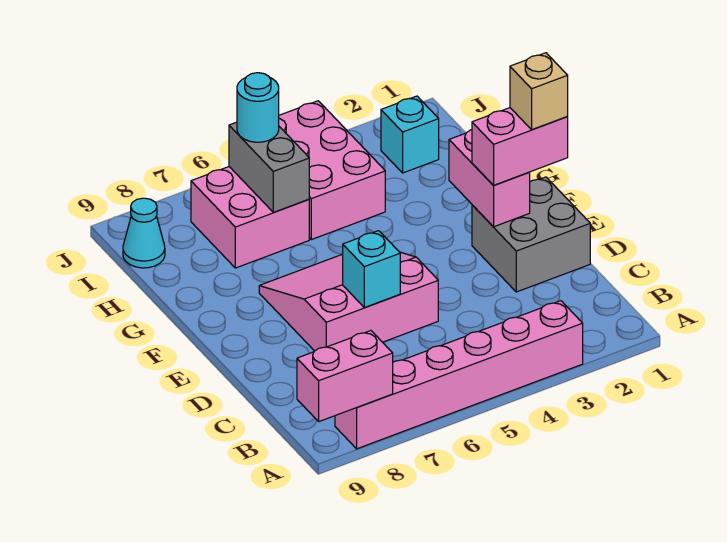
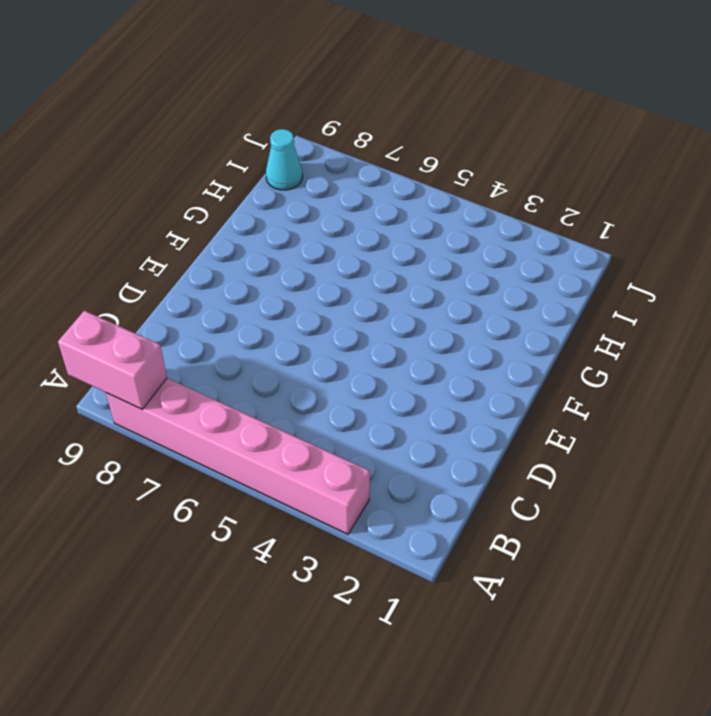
none -> grey 2x2 brick [472,177,590,292]
none -> pink 3x3 slope [259,252,438,351]
none -> pink 2x3 brick [279,101,385,240]

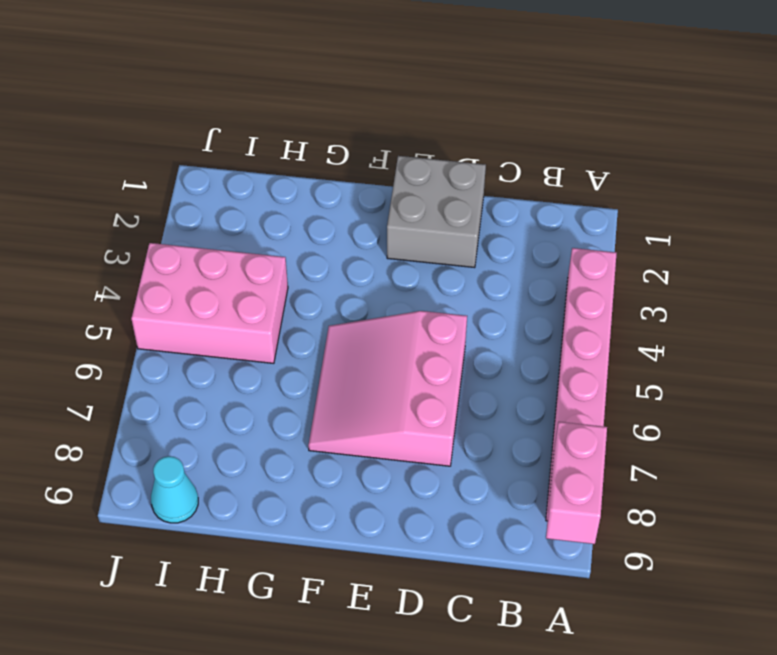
none -> pink 2x2 brick [191,167,309,268]
none -> cyan 1x1 brick [381,96,439,173]
none -> cyan 1x1 brick [343,231,400,308]

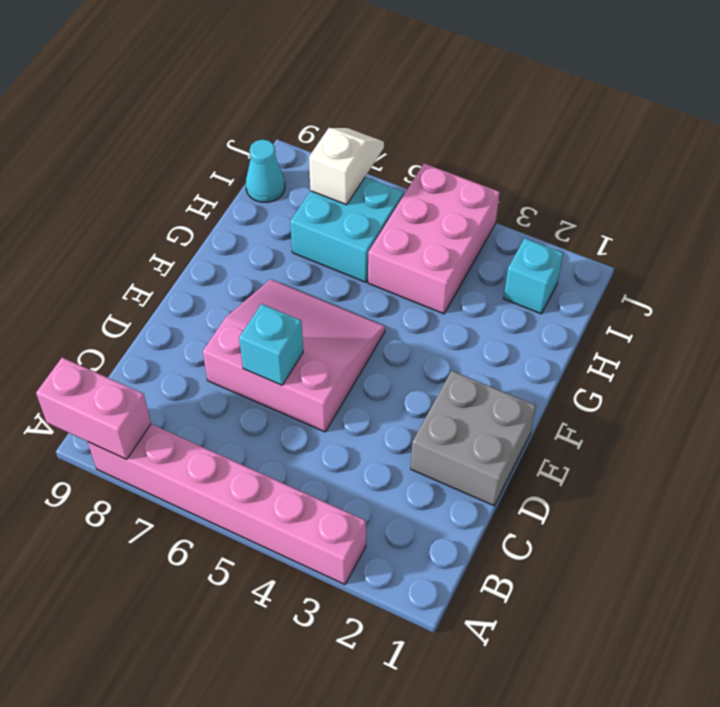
cyan 2x2 brick [290,177,404,282] -> pink 2x2 brick [191,167,309,268]
white 1x2 slope [309,128,384,205] -> none
none -> pink 1x2 brick [449,130,530,227]
none -> grey 1x2 brick [229,122,309,212]
none -> pink 1x2 brick [472,108,568,185]

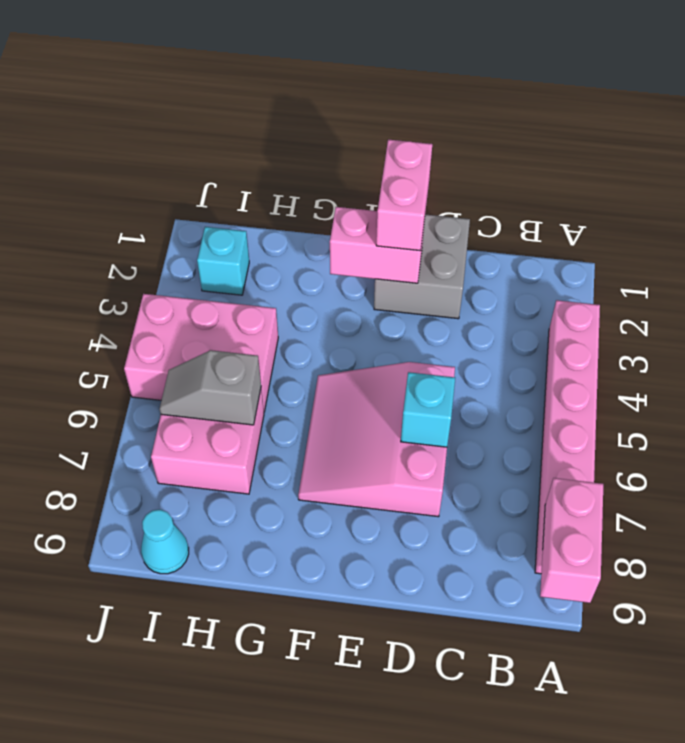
grey 1x2 slope [160,350,261,425] -> grey 1x2 brick [229,122,309,212]
none -> cyan 1x1 round brick [237,73,279,142]
none -> tan 1x1 brick [510,53,568,130]

